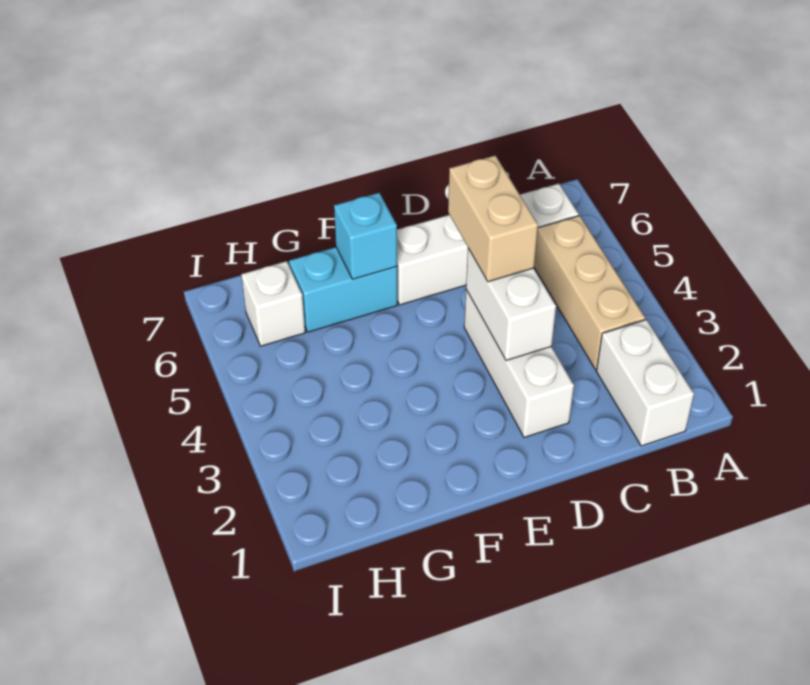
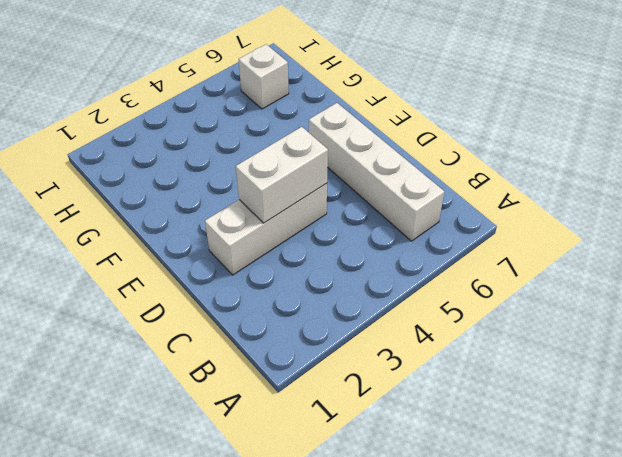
none -> white 1x2 brick [596,320,694,446]
none -> tan 1x3 brick [534,216,645,370]

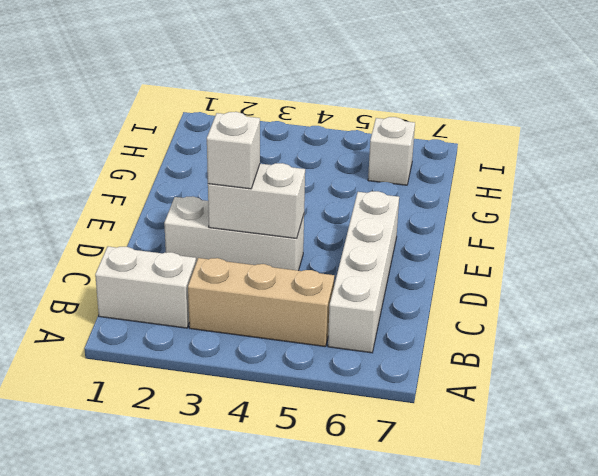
white 1x1 brick [207,112,260,189] -> none
none -> cyan 1x2 brick [289,247,397,332]
none -> cyan 1x1 brick [334,193,397,279]

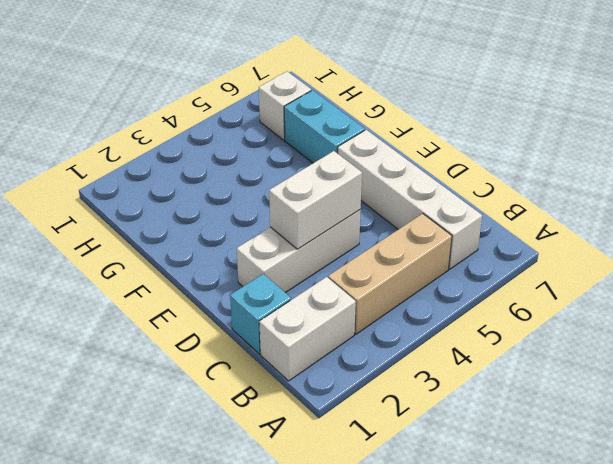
cyan 1x1 brick [230,274,291,354] -> cyan 1x1 brick moved to [334,193,397,279]
none -> tan 1x2 brick [448,156,538,282]

